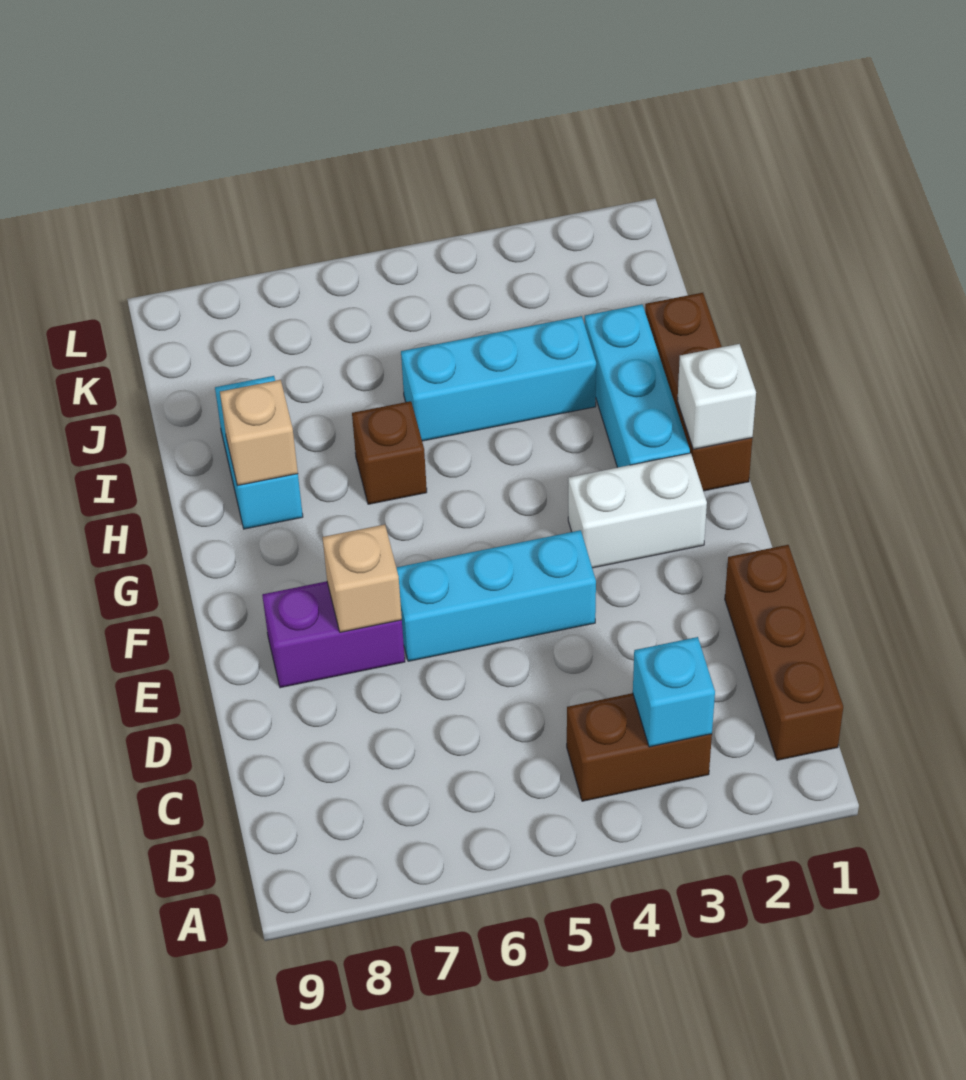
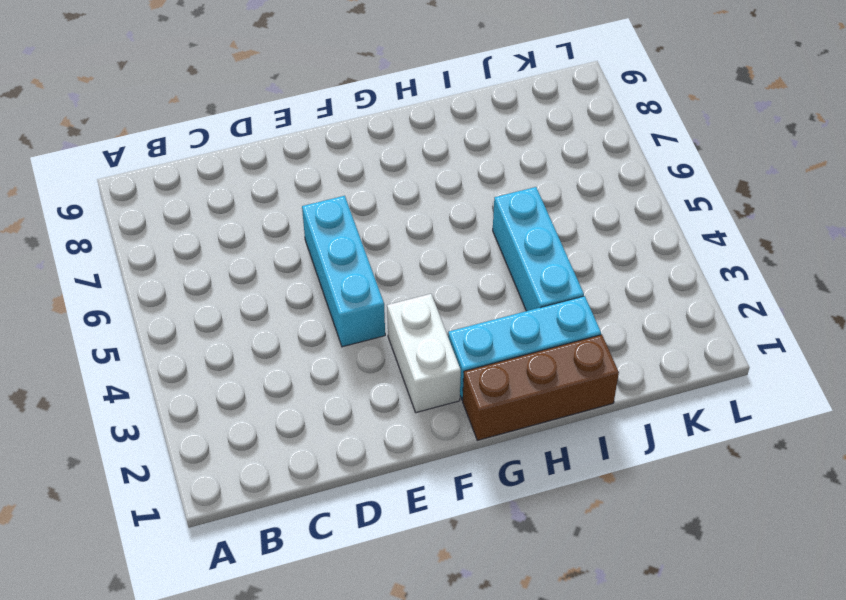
none -> brown 1x3 brick [725,545,843,760]
none -> brown 1x2 brick [567,693,712,801]
none -> purple 1x2 brick [262,581,405,688]

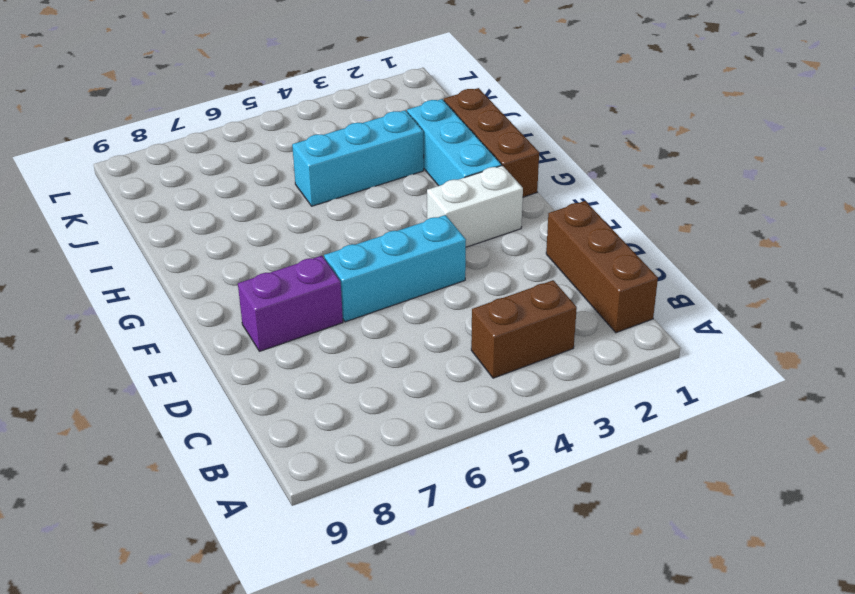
none -> brown 1x1 brick [352,401,427,504]
none -> cyan 1x2 brick [215,376,303,529]
none -> cyan 1x1 brick [633,637,715,747]

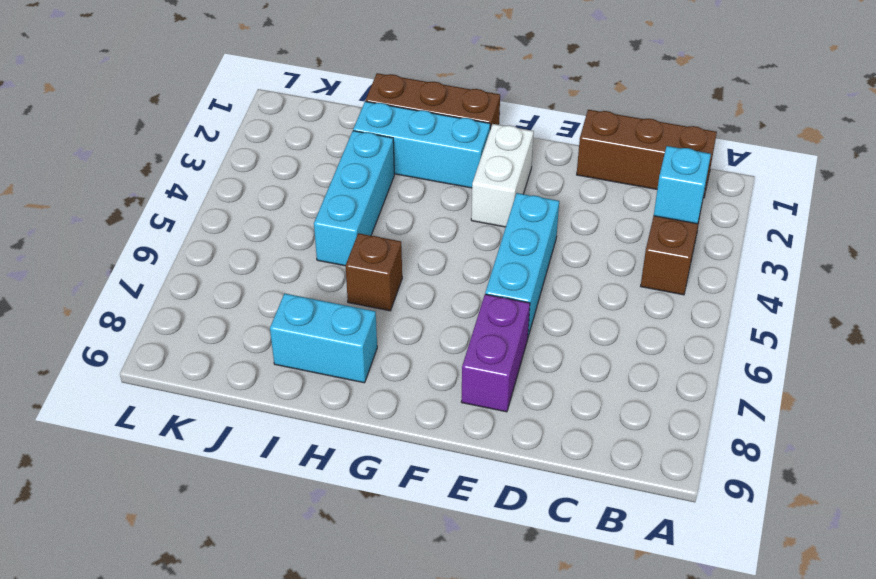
none -> tan 1x1 brick [322,525,402,632]
none -> white 1x1 brick [677,344,756,449]
none -> tan 1x1 brick [220,380,298,486]

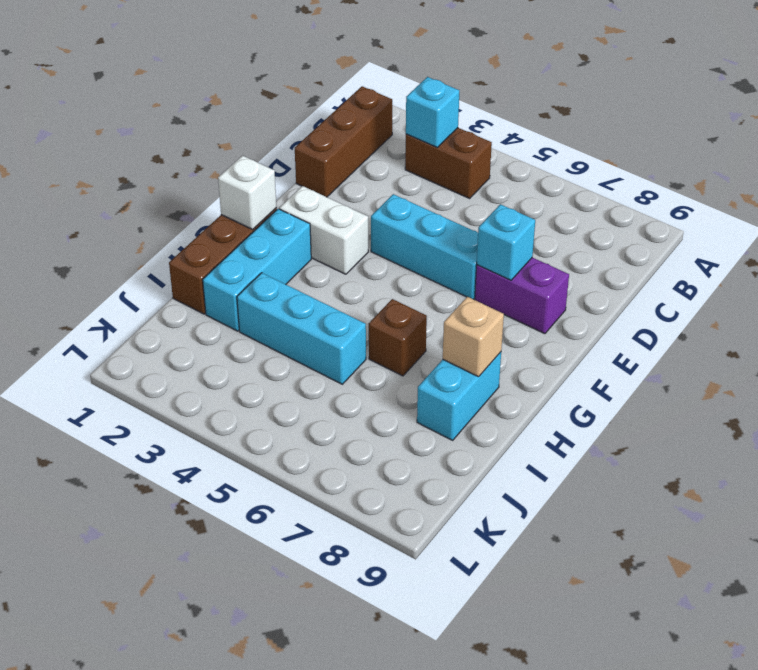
cyan 1x1 brick [477,204,535,280] -> tan 1x1 brick [322,525,402,632]

